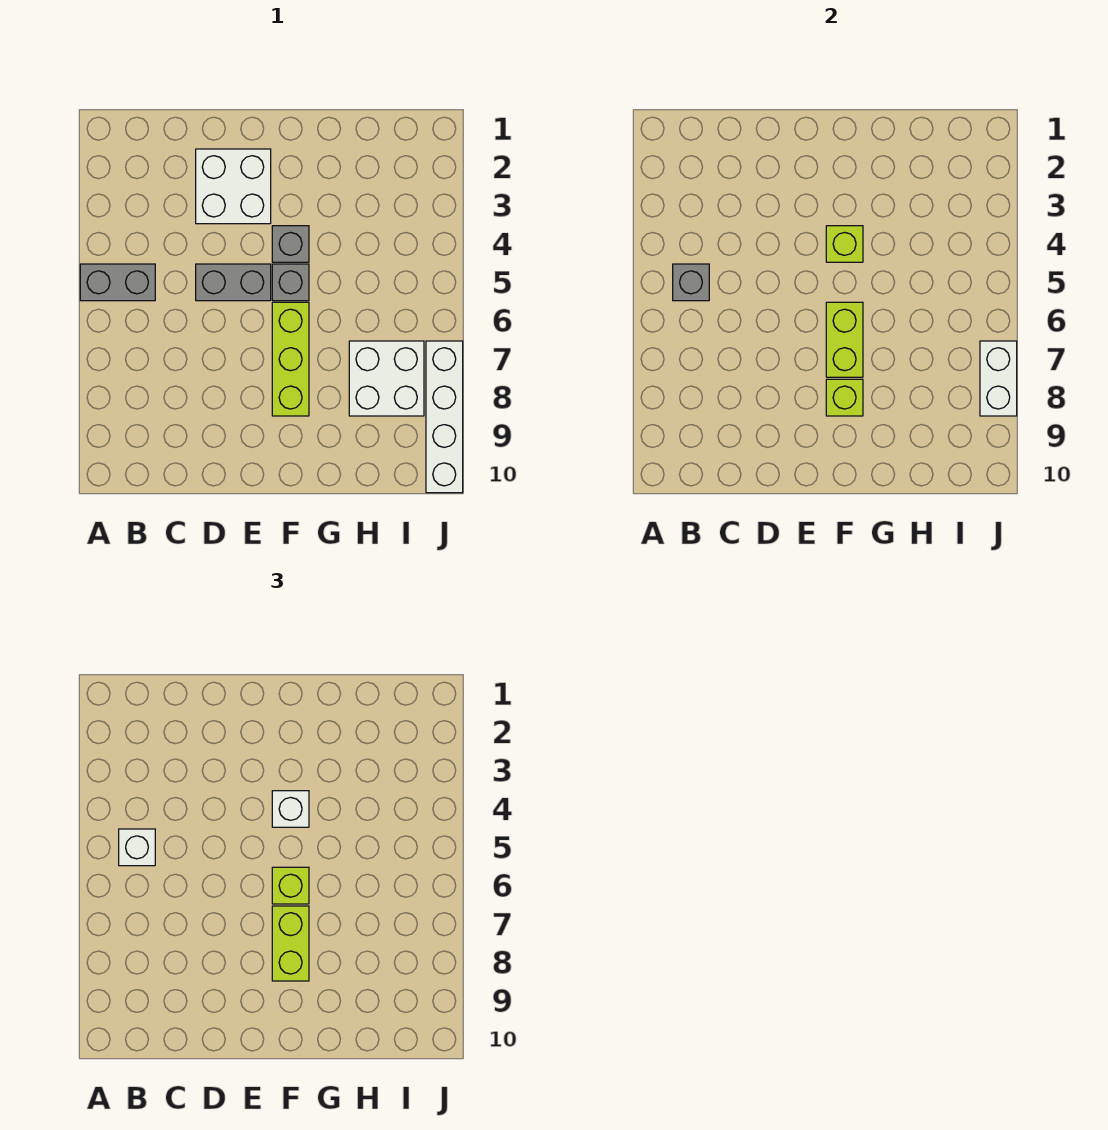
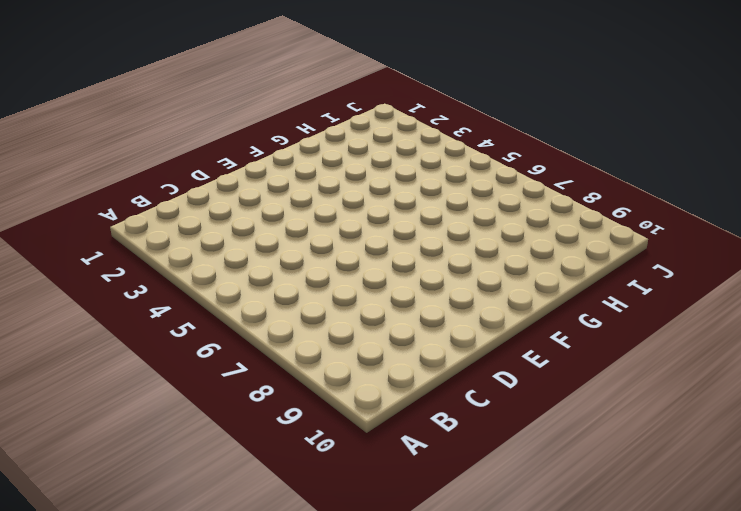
none -> grey 1x2 brick [80,264,155,301]
none -> white 2x2 brick [196,149,271,224]
none -> grey 1x2 brick [196,264,271,301]

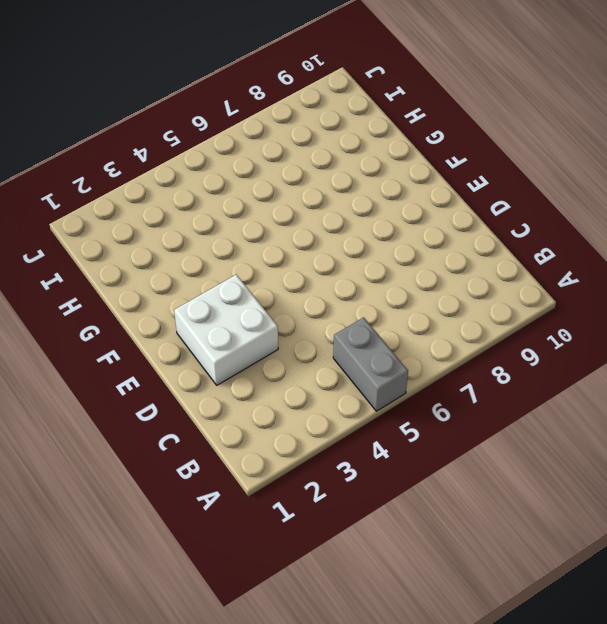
none -> grey 1x2 brick [196,264,271,301]
none -> grey 1x1 brick [272,226,309,262]
none -> grey 1x1 brick [272,264,309,301]

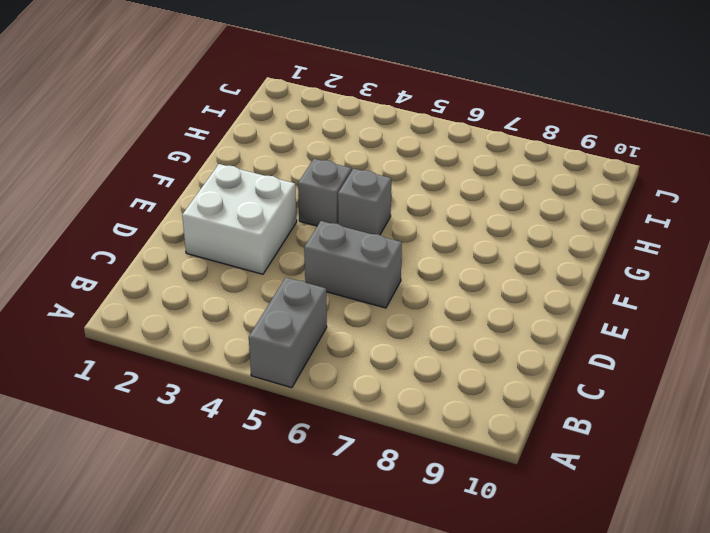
grey 1x2 brick [304,221,402,308] -> grey 1x2 brick turned to [196,264,271,301]
none -> lime 1x3 brick [272,302,309,416]
none -> white 2x2 brick [349,341,424,416]
none -> white 1x4 brick [426,341,463,493]

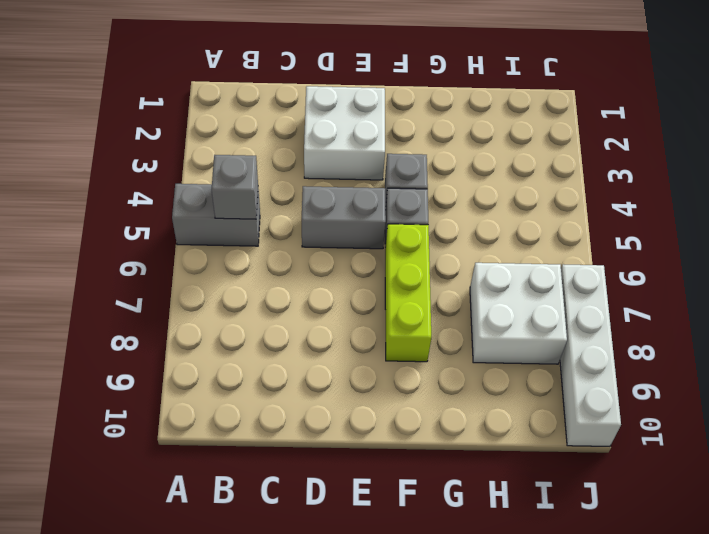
none -> lime 1x1 brick [826,226,863,262]
none -> lime 1x2 brick [826,302,863,377]
none -> lime 1x1 brick [826,379,863,416]

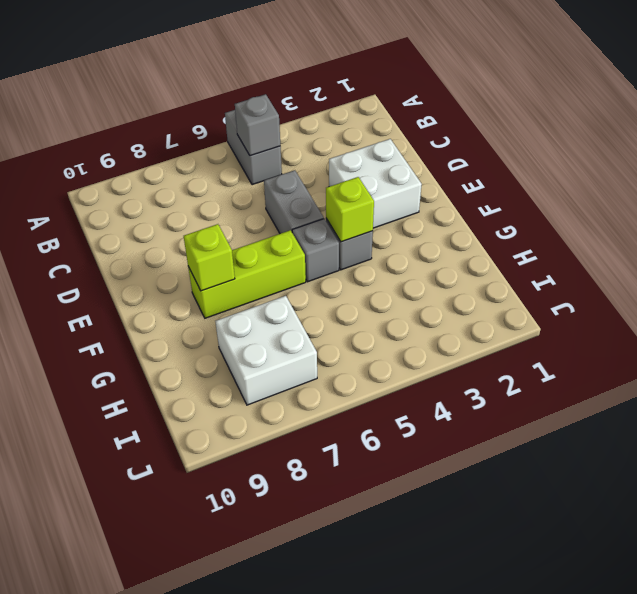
none -> white 1x4 brick [426,341,463,493]
none -> lime 1x2 brick [826,302,863,377]
none -> white 1x2 brick [980,341,1017,416]

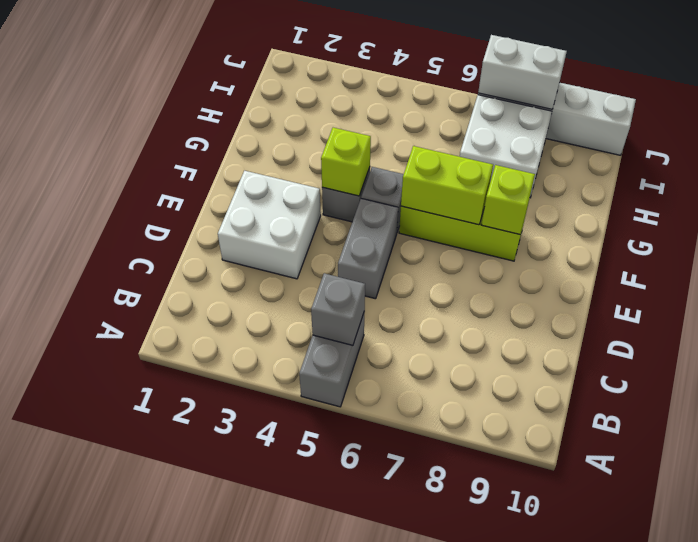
none -> white 1x1 brick [119,829,155,866]
none -> white 1x1 brick [272,791,309,827]
none -> lime 1x1 brick [272,867,309,904]

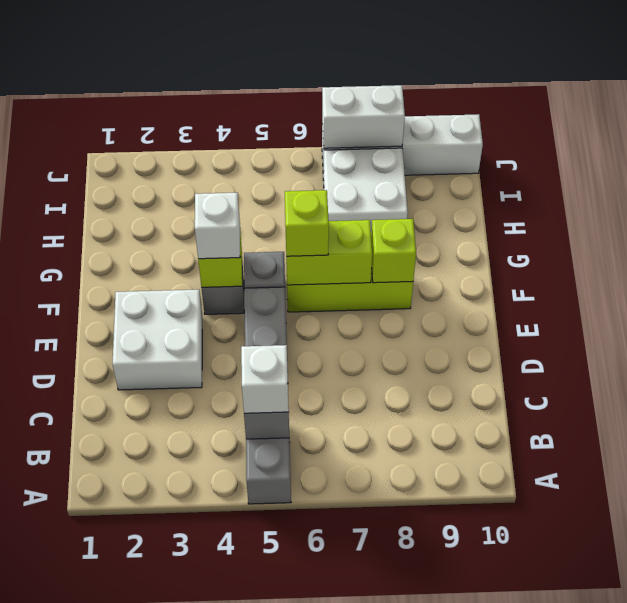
none -> lime 1x2 brick [272,906,309,981]

